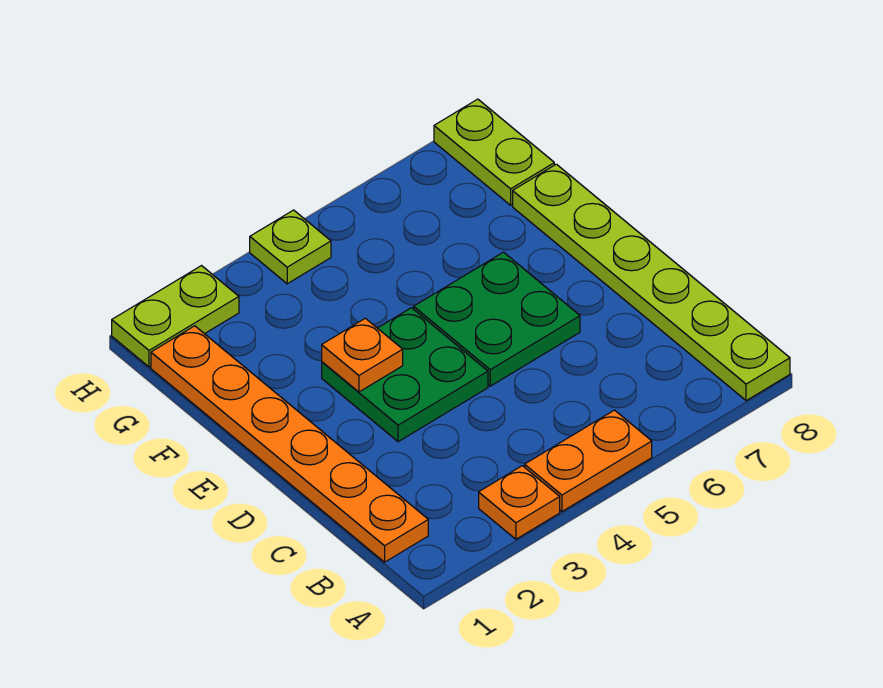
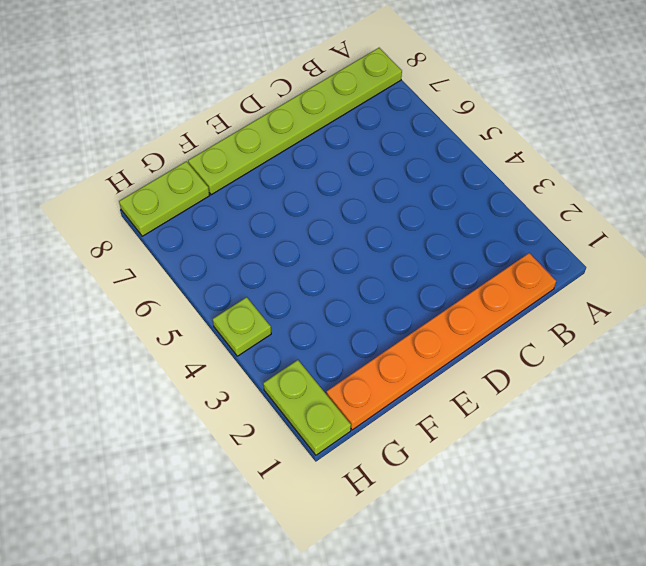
none -> orange 1x1 plate [479,466,560,539]
none -> orange 1x2 plate [525,410,652,511]

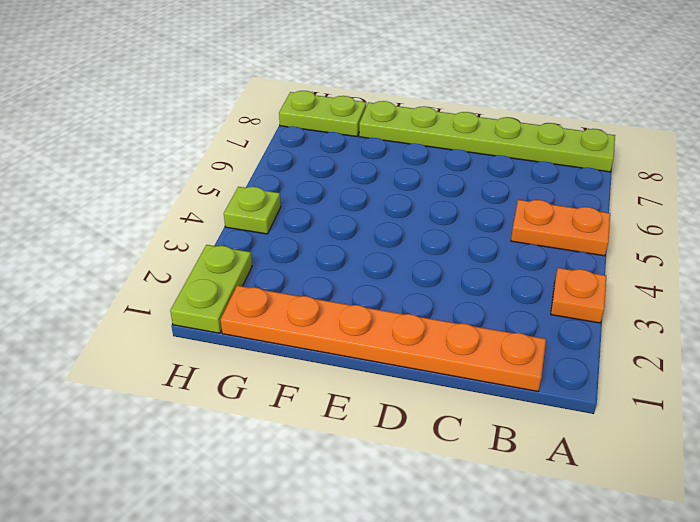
orange 1x2 plate [511,200,610,256] -> orange 1x2 plate turned to [525,410,652,511]
none -> green 2x2 plate [322,308,488,442]
none -> green 2x2 plate [414,252,580,386]

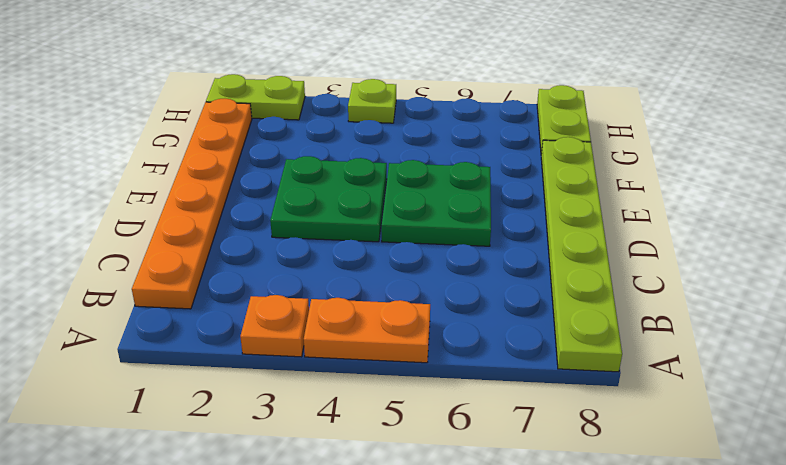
none -> orange 1x1 plate [322,318,403,392]

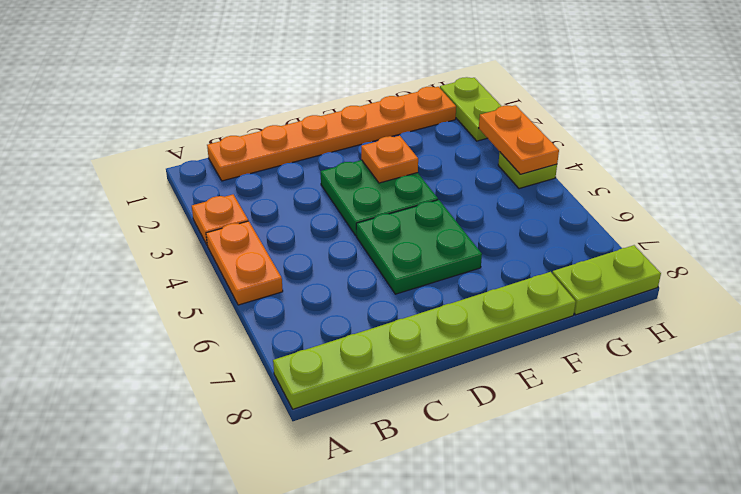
orange 1x2 plate [479,105,559,174] -> none

